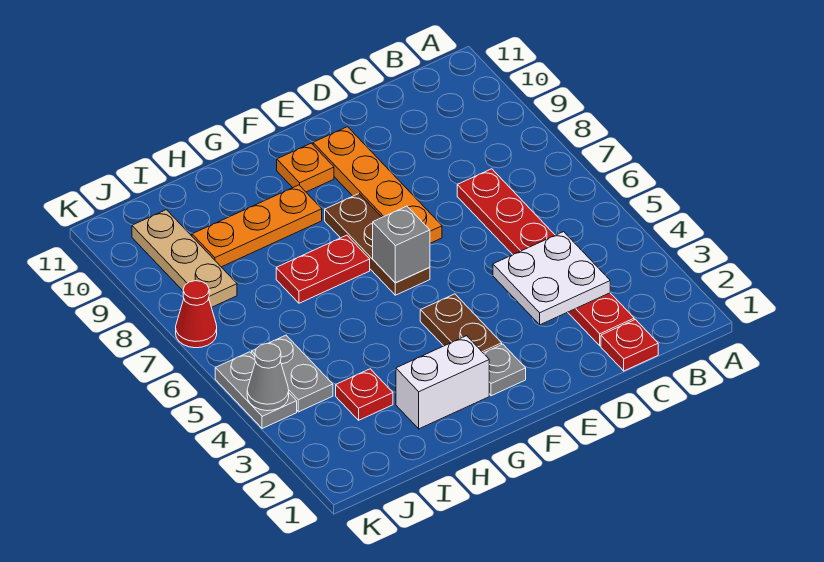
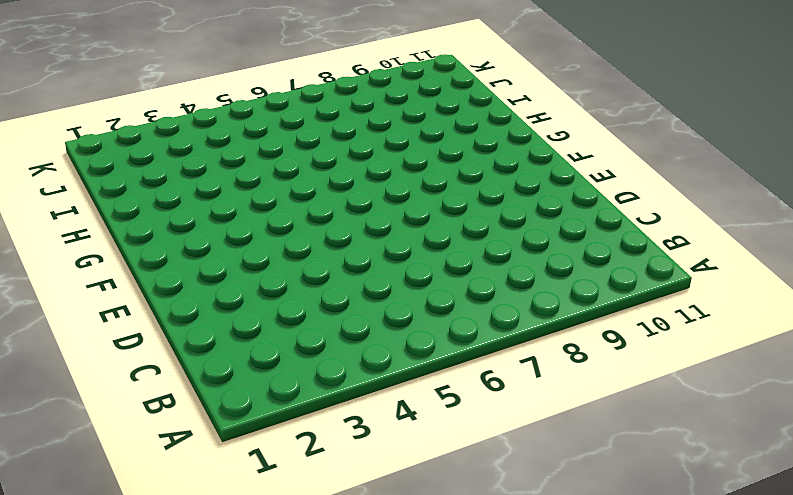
none -> red 1x1 plate [601,319,658,371]
none -> red 1x6 plate [457,169,634,346]
none -> orange 1x4 plate [313,127,442,243]

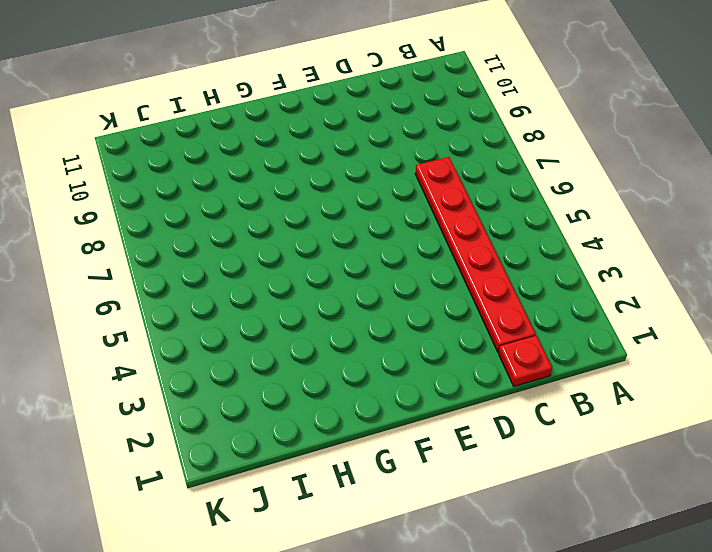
none -> orange 1x4 plate [313,127,442,243]
none -> grey 1x1 plate [484,344,526,396]
none -> brown 1x2 plate [420,294,502,353]

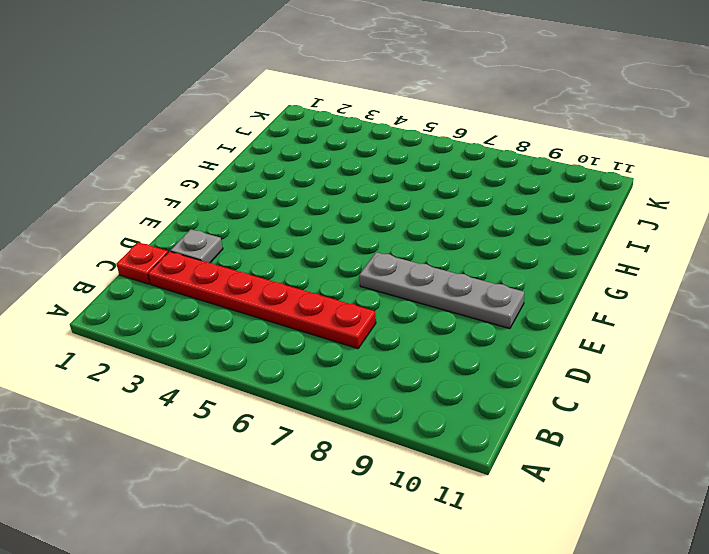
grey 1x1 plate [170,229,223,263] -> grey 1x1 plate moved to [484,344,526,396]
grey 1x4 plate [359,252,524,329] -> orange 1x4 plate [313,127,442,243]
none -> brown 1x2 plate [420,294,502,353]
none -> brown 1x3 plate [325,194,430,295]
none -> orange 1x1 plate [277,143,334,192]

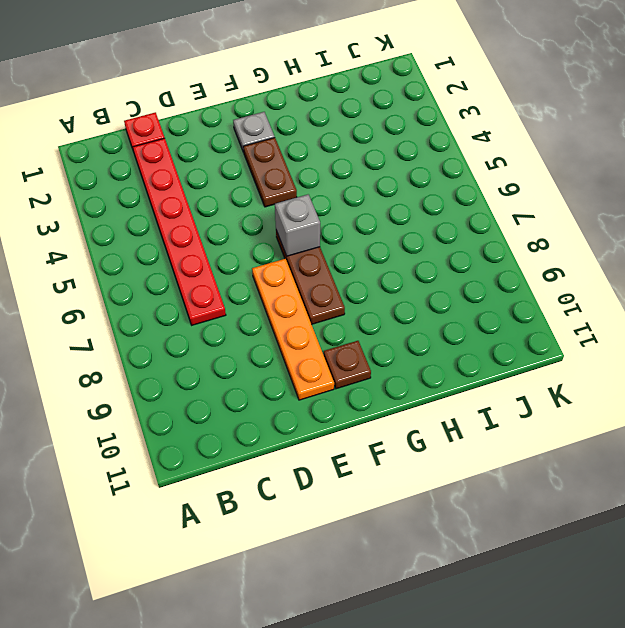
brown 1x1 plate [324,341,371,389] -> orange 1x1 plate [277,143,334,192]
none -> white 1x2 brick [396,336,489,429]
none -> red 1x2 plate [276,235,370,303]
none -> orange 1x3 plate [192,185,322,267]

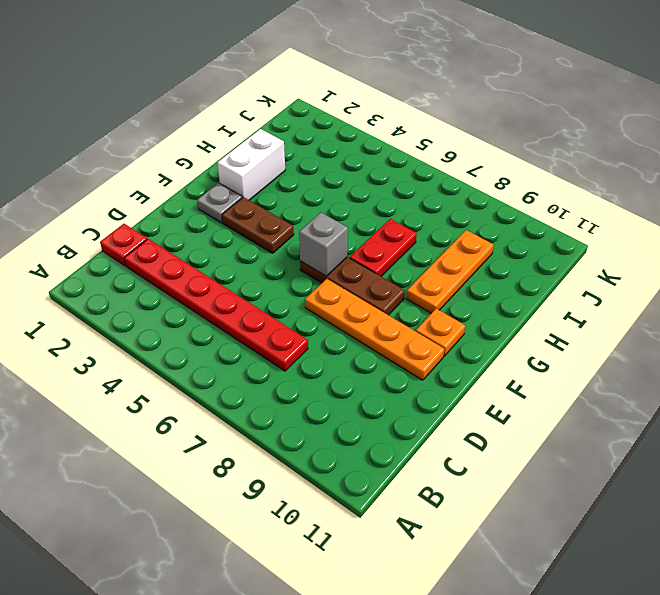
none -> red 1x1 plate [336,369,393,420]
none -> grey 1x2 plate [252,335,333,412]
none -> tan 1x3 plate [132,210,237,307]

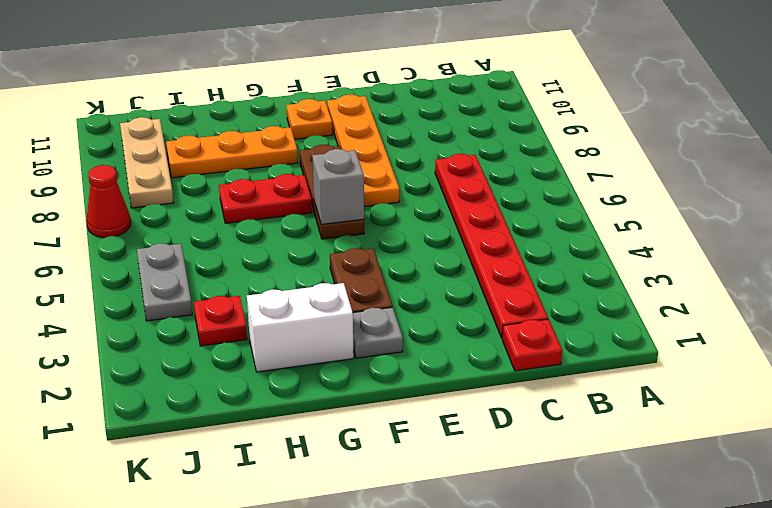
none -> grey 1x2 plate [215,352,297,428]
none -> white 2x2 plate [493,232,610,325]
none -> grey 1x1 cone [247,343,289,411]

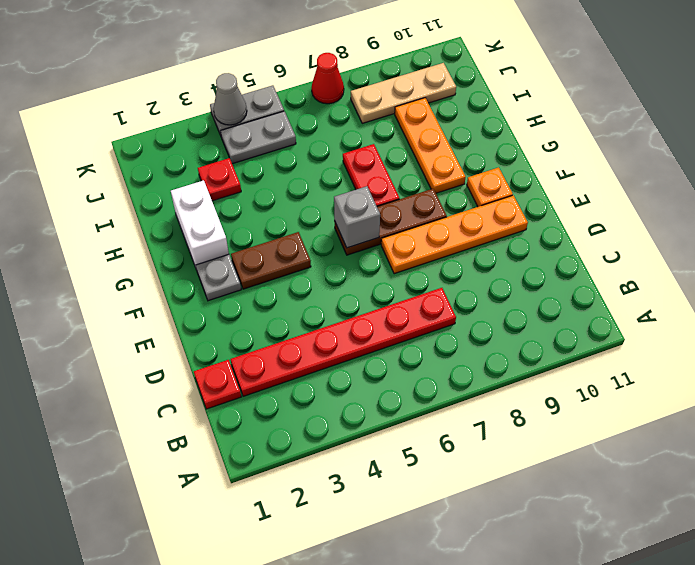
none -> white 2x2 plate [493,232,610,325]

